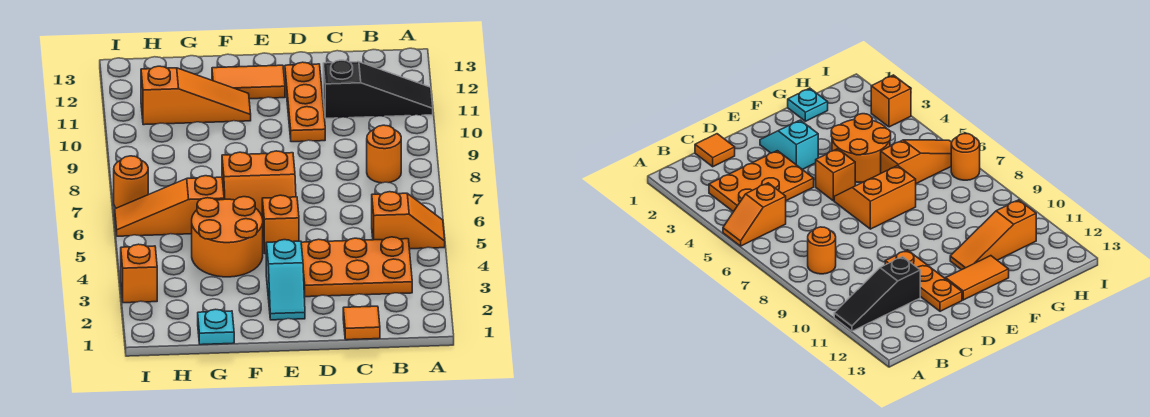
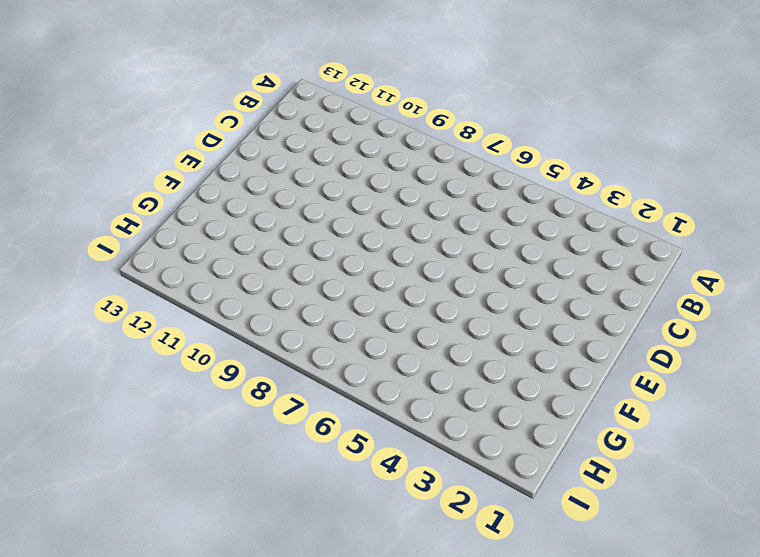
none -> orange 1x2 slope [372,192,445,249]
none -> black 1x3 slope [323,60,433,118]
none -> orange 2x3 plate [301,237,412,297]

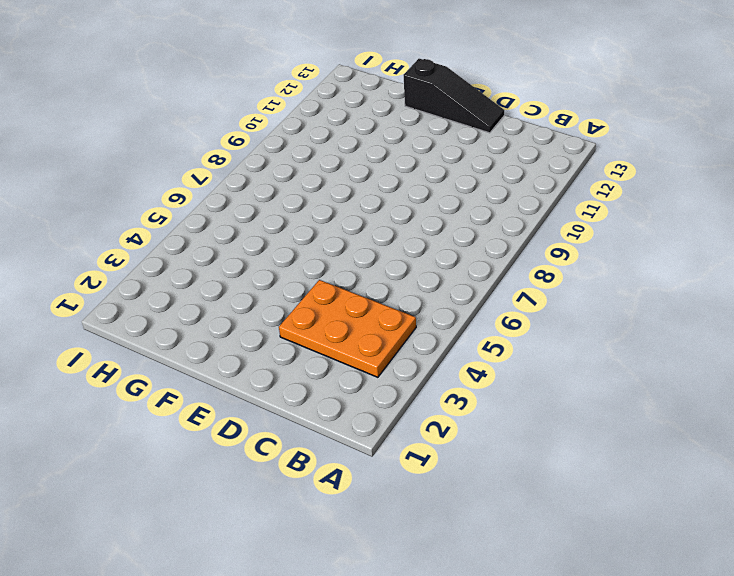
black 1x3 slope [404,59,504,133] -> black 1x3 slope moved to [323,60,433,118]
none -> orange 1x2 slope [372,192,445,249]
none -> orange 1x1 round brick [367,125,401,183]
none -> orange 1x1 tile [343,306,380,340]

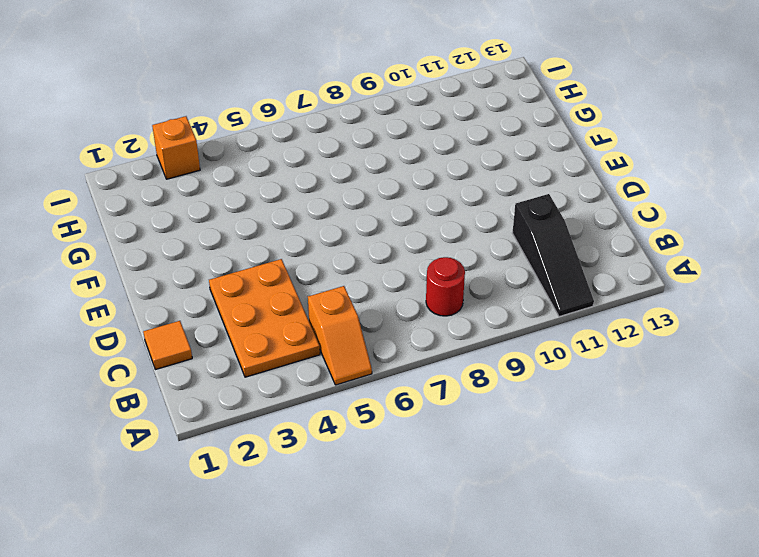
red 1x1 round brick [426,257,465,316] -> orange 1x1 round brick [367,125,401,183]
none -> orange 1x3 plate [285,62,325,142]
none -> cyan 1x2 slope [266,240,305,320]
none -> orange 1x1 brick [262,195,299,254]

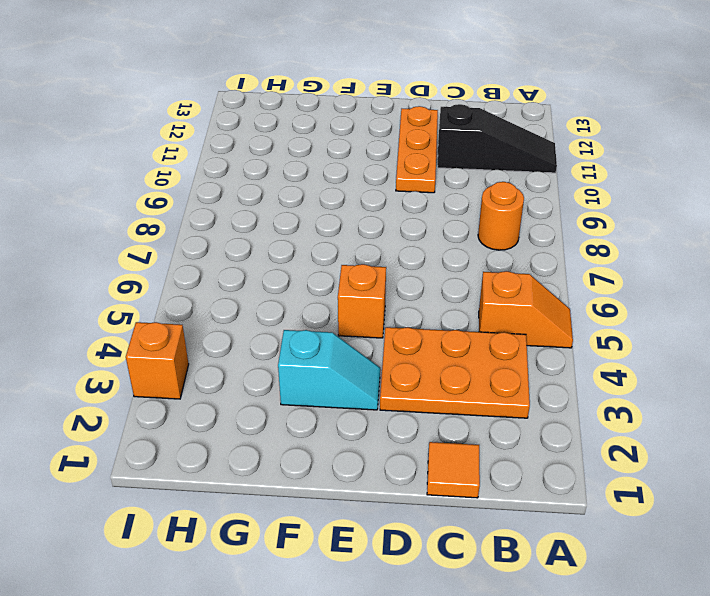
cyan 1x2 slope [278,330,380,410] -> cyan 1x2 slope turned to [266,240,305,320]
none -> orange 2x2 slope [222,151,296,216]
none -> orange 1x2 tile [212,65,285,99]
none -> orange 2x2 round brick [192,197,263,277]

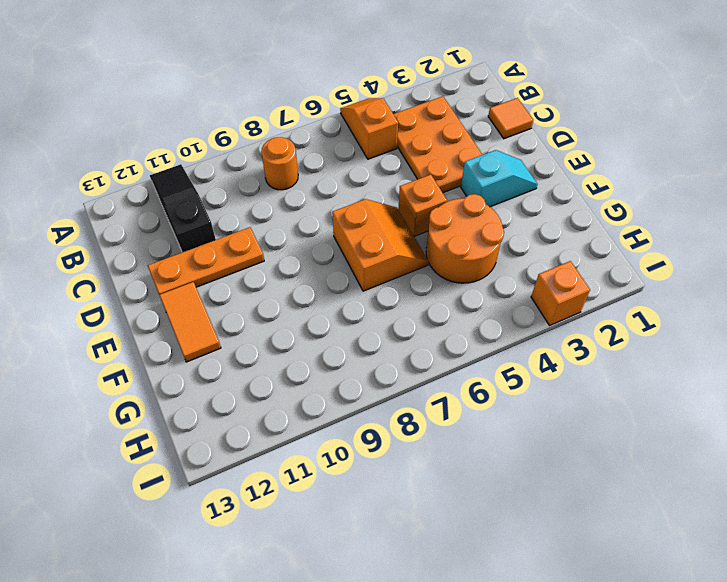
none -> orange 1x3 slope [141,66,251,125]
none -> cyan 1x1 plate [198,309,234,345]
none -> orange 1x3 slope [115,176,224,236]

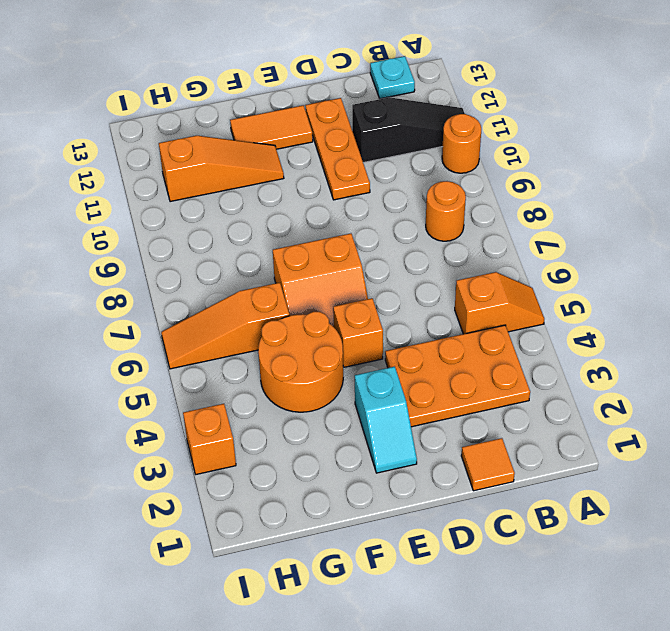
orange 1x1 round brick [442,114,481,173] -> orange 1x1 round brick moved to [114,156,148,208]
cyan 1x1 plate [370,56,415,99] -> cyan 1x1 plate moved to [198,309,234,345]

